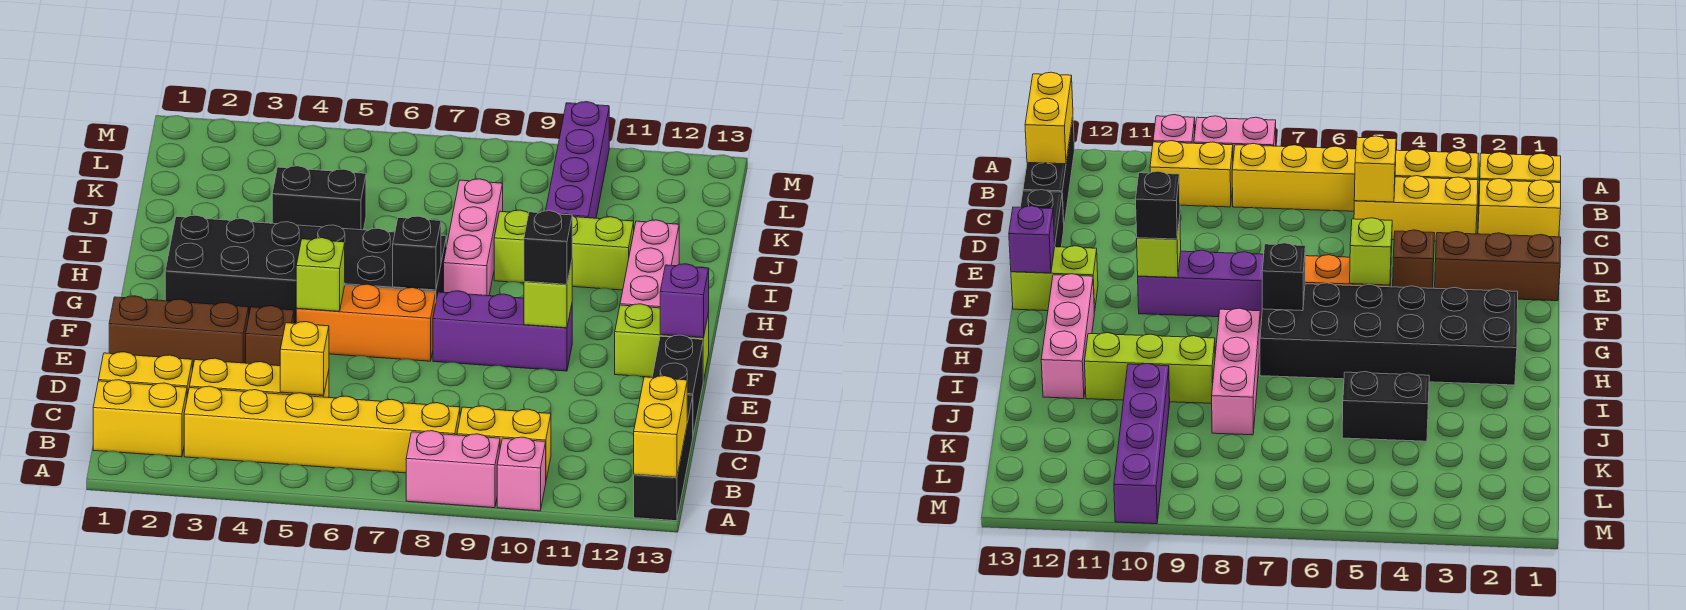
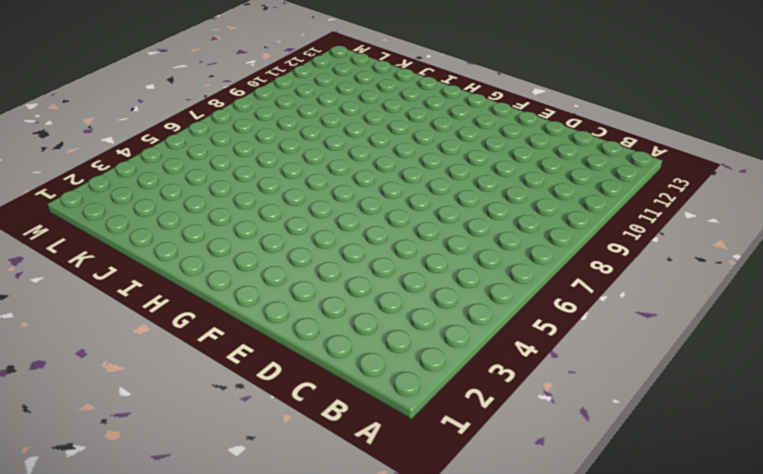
none -> pink 1x2 brick [406,431,500,508]
none -> pink 1x1 brick [497,437,546,511]
none -> black 1x3 brick [634,395,693,521]

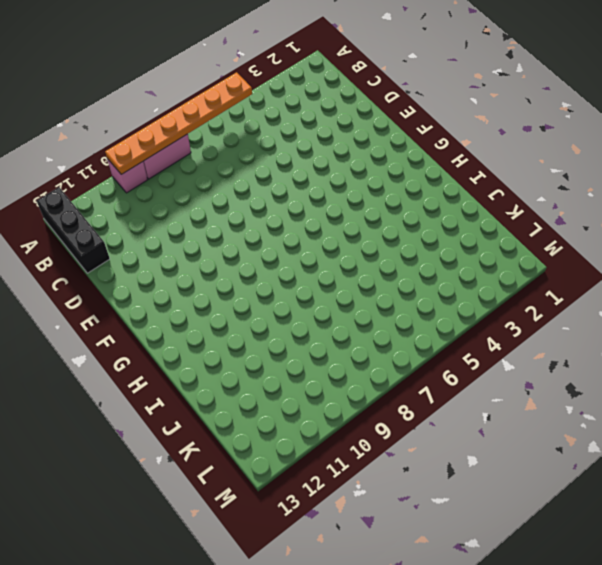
orange 1x6 plate [105,72,252,174] -> none
none -> yellow 1x2 brick [93,380,187,457]
none -> yellow 1x6 brick [184,386,460,473]
none -> yellow 1x2 brick [457,406,551,480]

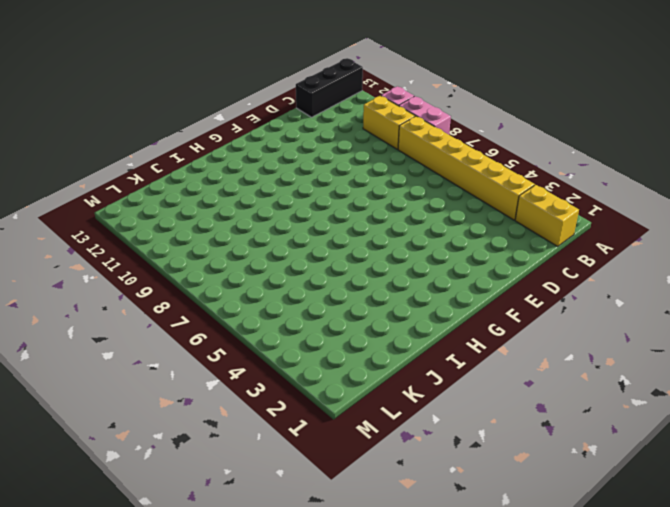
none -> yellow 1x2 brick [99,352,192,396]
none -> yellow 1x3 brick [190,358,329,398]
none -> black 1x2 brick [652,335,703,434]

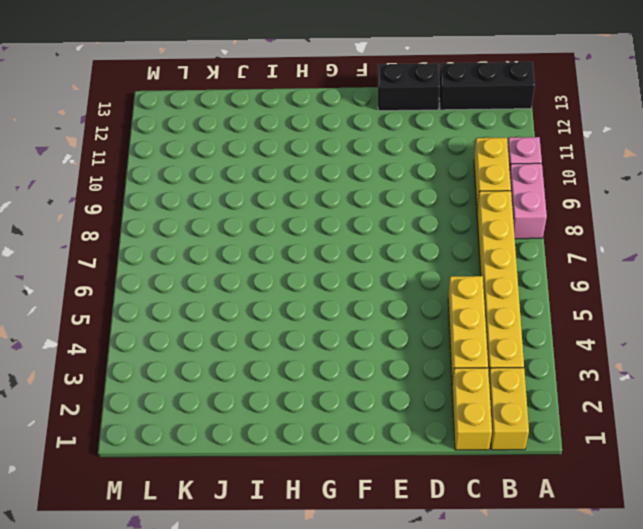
none -> brown 1x3 brick [109,296,249,370]
none -> brown 1x1 brick [246,306,294,366]
none -> orange 1x3 brick [296,284,436,361]

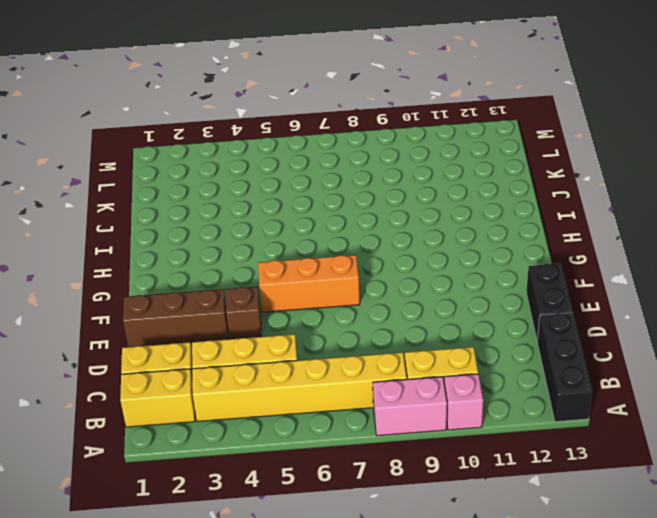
none -> purple 1x3 brick [433,291,572,371]
none -> lime 1x2 brick [615,304,709,381]
none -> black 2x6 brick [165,215,446,323]

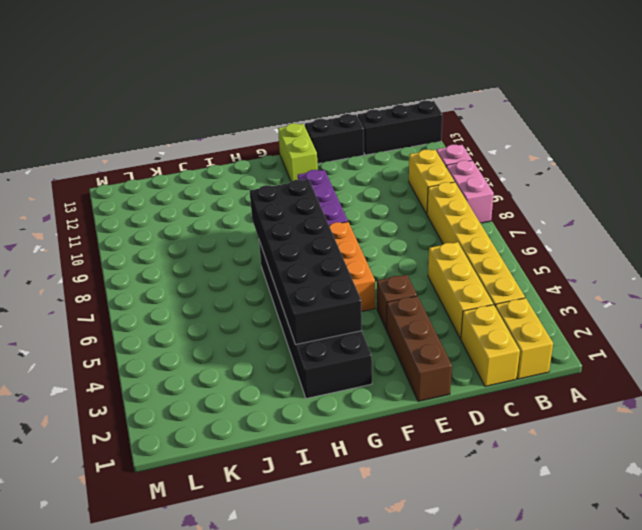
black 2x6 brick [250,180,362,345] -> black 1x1 brick [393,216,441,290]
none -> pink 1x3 brick [620,220,679,308]
none -> pink 1x3 brick [444,179,503,296]
none -> lime 1x3 brick [494,210,634,290]

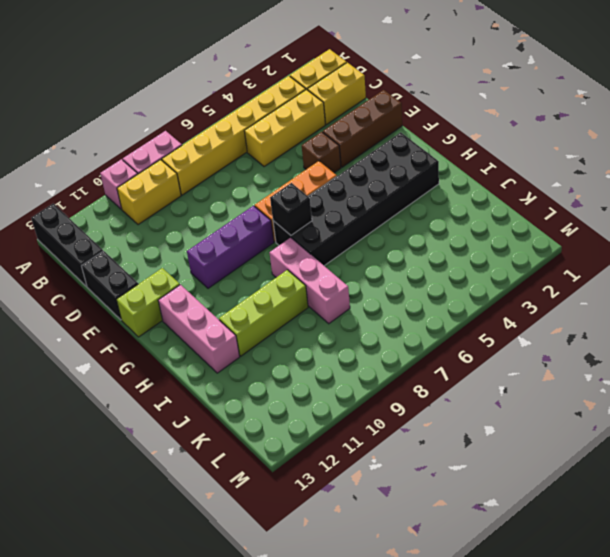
none -> black 1x2 brick [272,166,366,230]
none -> purple 1x4 brick [546,102,609,218]
none -> yellow 1x2 brick [634,376,687,477]

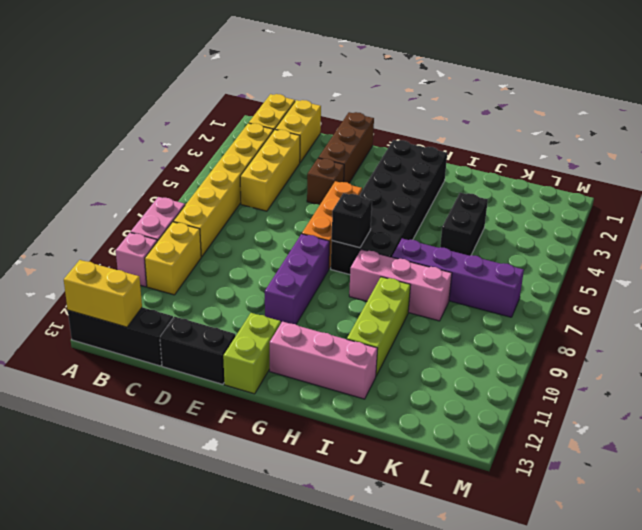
purple 1x4 brick [392,239,524,317] -> purple 1x4 brick moved to [546,102,609,218]
none -> yellow 1x1 brick [280,322,329,395]
none -> lime 1x1 brick [296,238,345,311]
none -> lime 1x1 brick [524,262,572,328]

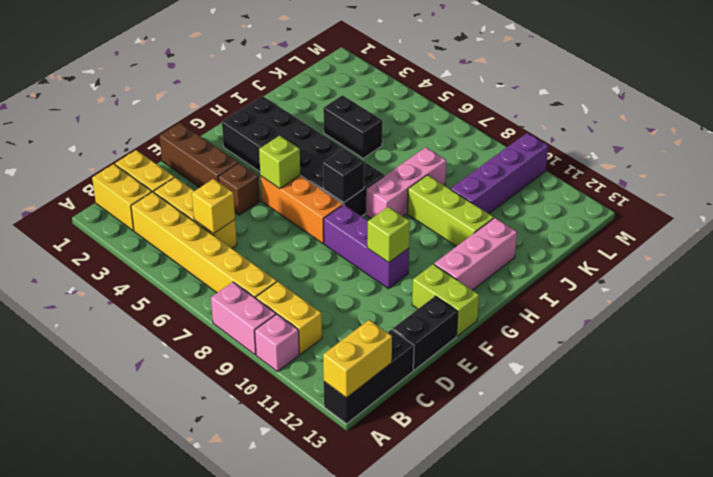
none -> purple 1x1 brick [660,264,709,338]
none -> black 1x1 brick [524,211,572,284]

